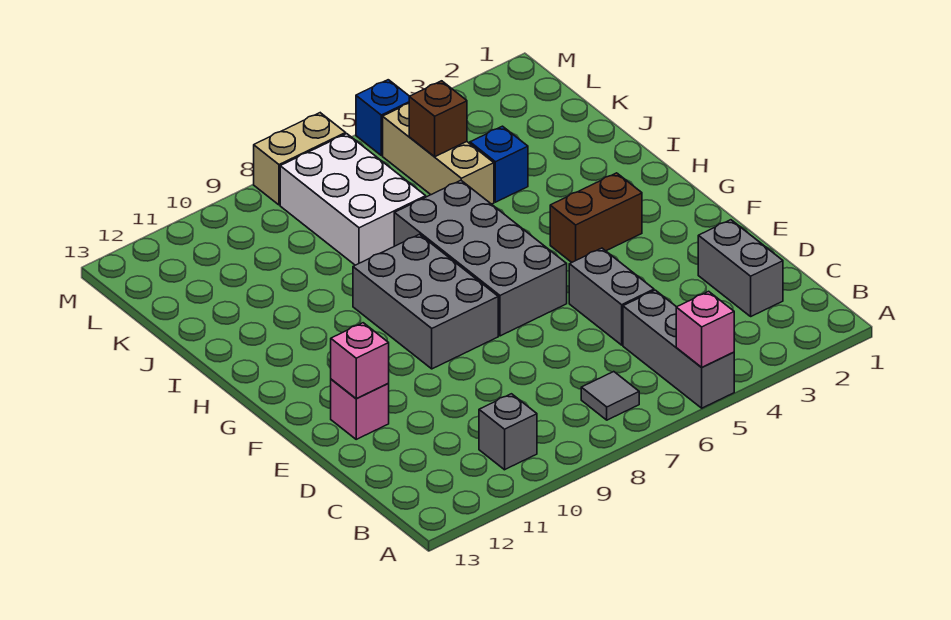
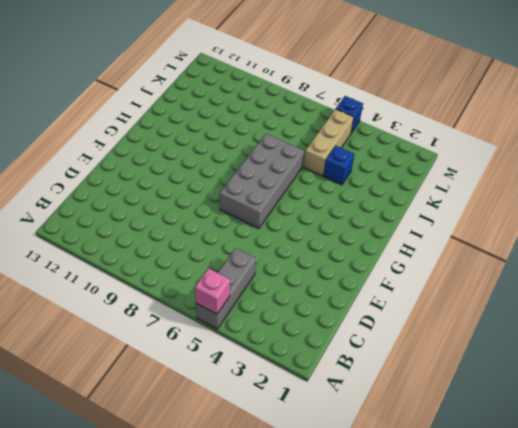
none -> grey 1x1 tile [581,372,639,420]
none -> grey 1x1 brick [479,394,537,470]
none -> grey 1x2 brick [698,220,783,316]

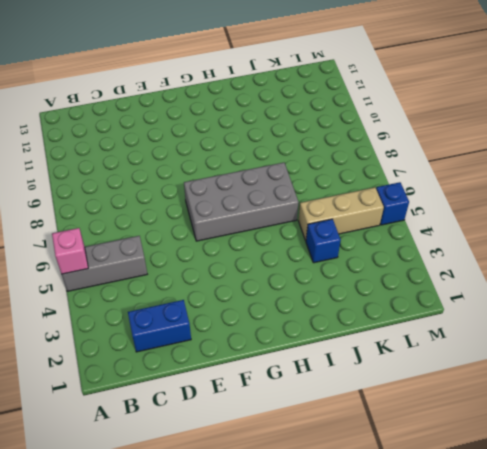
blue 1x2 brick [128,300,191,352] -> grey 1x2 brick [698,220,783,316]
none -> grey 1x1 tile [581,372,639,420]
none -> grey 1x1 brick [479,394,537,470]
none -> grey 1x2 brick [569,248,654,345]

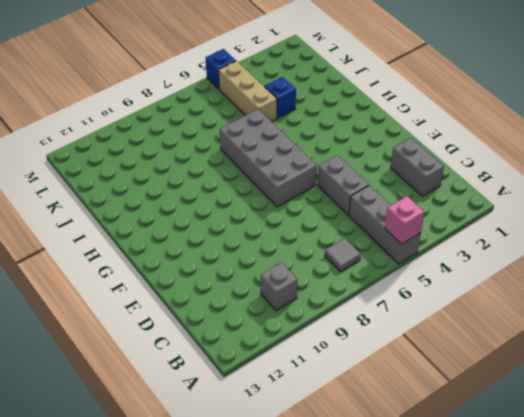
none -> pink 1x1 brick [331,379,389,439]
none -> grey 2x3 brick [353,234,498,369]
none -> brown 1x2 brick [550,173,642,262]

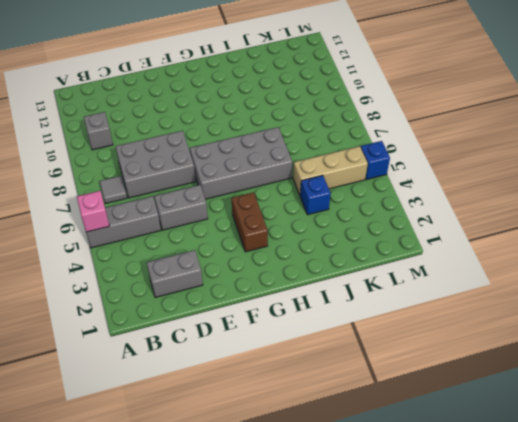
grey 2x3 brick [115,131,196,198] -> grey 2x3 brick moved to [353,234,498,369]
none -> pink 1x1 brick [331,379,389,439]
none -> white 2x3 brick [280,134,426,265]
none -> tan 1x2 brick [254,113,346,205]

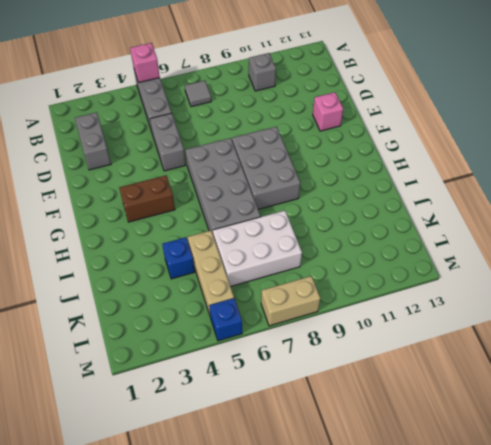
white 2x3 brick [213,211,302,286] -> white 2x3 brick turned to [280,134,426,265]
none -> pink 1x1 brick [331,323,389,398]
none -> brown 1x1 brick [409,81,467,157]

